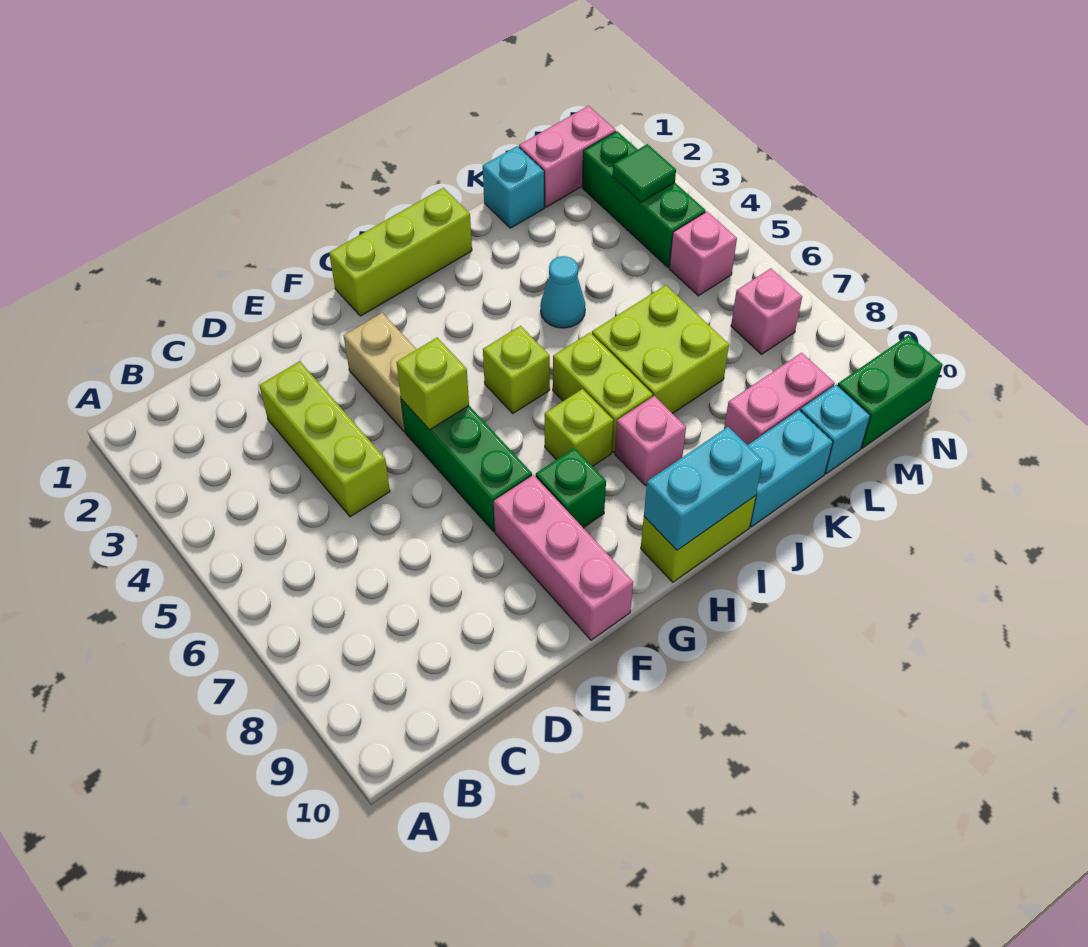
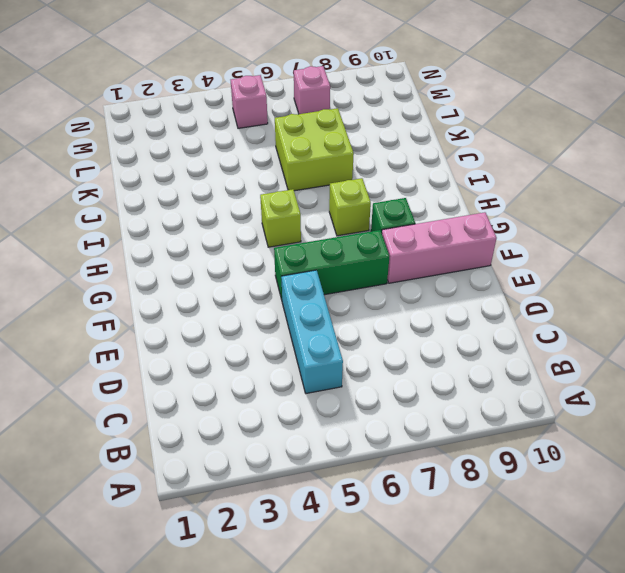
cyan 1x3 brick [281,270,343,393] -> lime 1x3 brick [260,361,390,517]
none -> tan 1x2 brick [344,313,417,432]
none -> lime 1x3 brick [329,188,472,316]
none -> lime 1x2 brick [641,496,756,582]

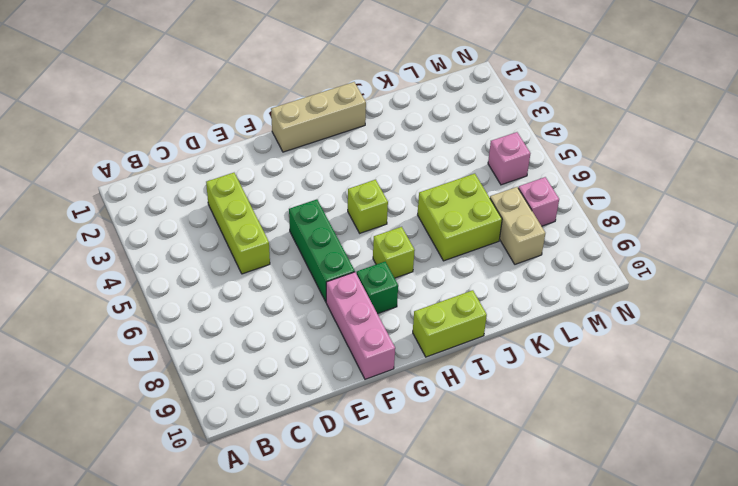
tan 1x3 brick [271,82,366,152] -> lime 1x3 brick [329,188,472,316]
tan 1x2 brick [490,187,545,264] -> tan 1x2 brick moved to [344,313,417,432]
none -> lime 1x2 brick [553,333,653,452]
none -> pink 1x1 brick [615,396,686,486]
none -> cyan 1x1 cone [540,256,585,328]

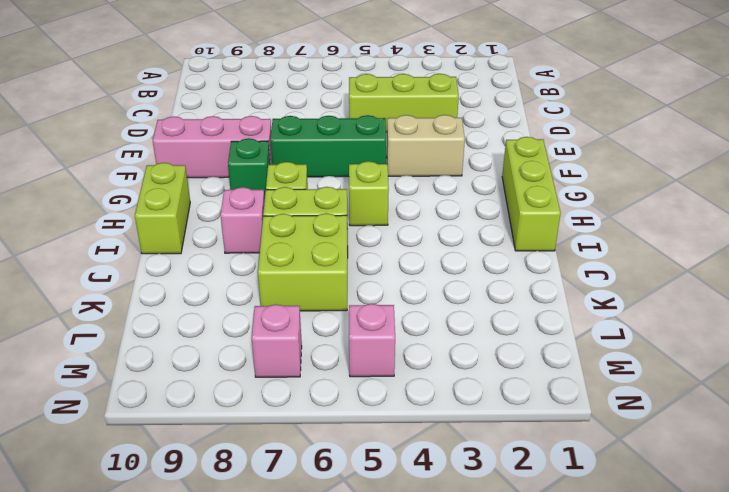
none -> cyan 1x1 cone [540,256,585,328]
none -> cyan 1x2 brick [748,410,833,527]
none -> cyan 1x1 brick [483,146,544,228]

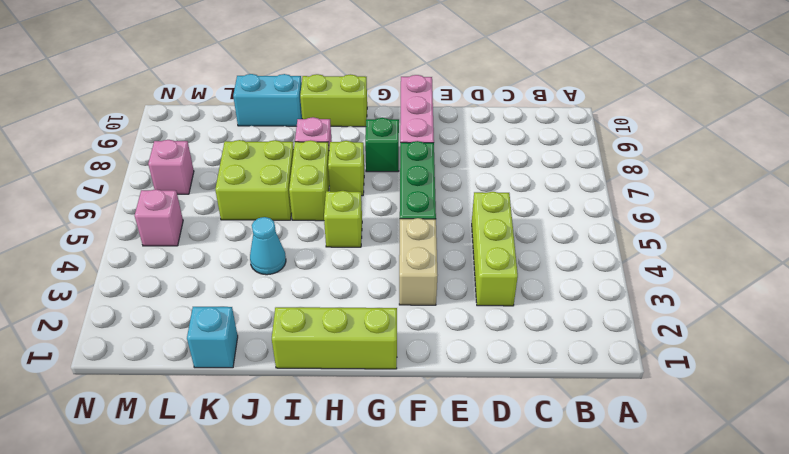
none -> pink 1x2 brick [724,353,835,445]
none -> pink 1x2 brick [519,106,616,207]
none -> cyan 1x1 brick [801,384,870,474]

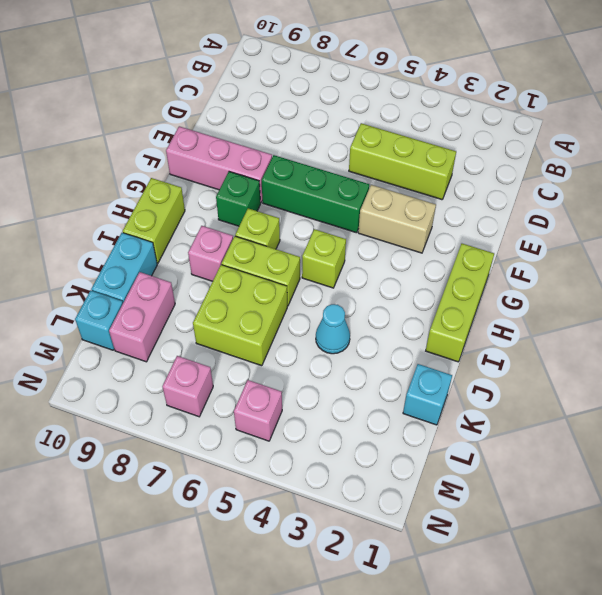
none -> pink 1x2 brick [519,106,616,207]
none -> green 1x3 brick [582,131,706,267]
none -> green 1x2 brick [838,335,943,448]

